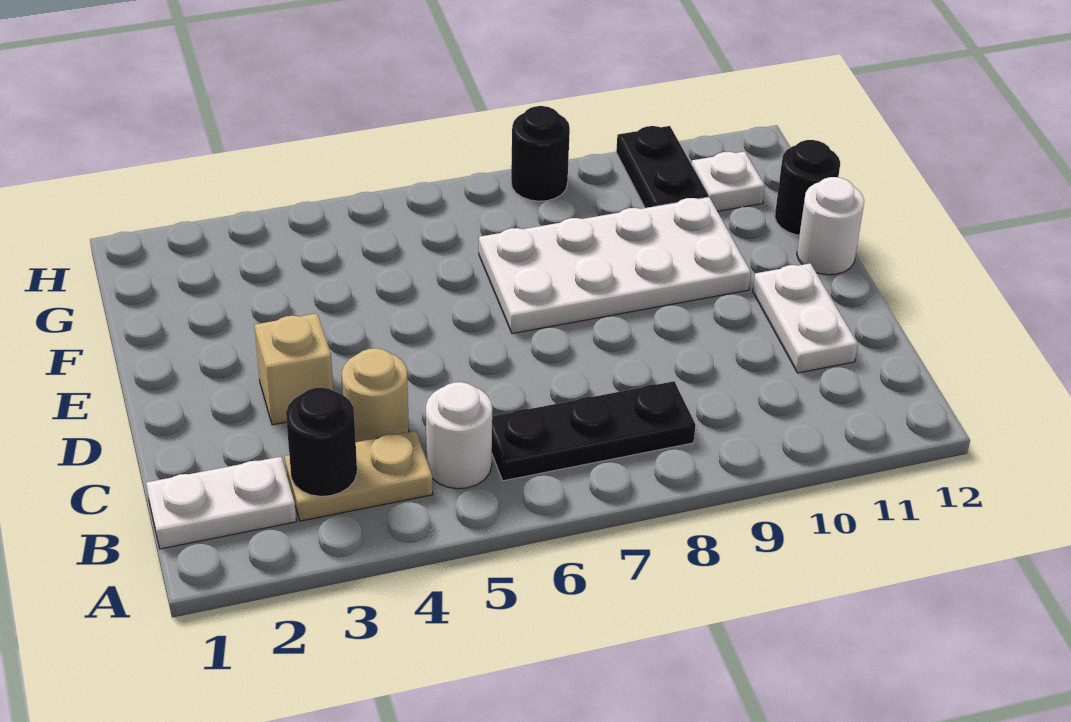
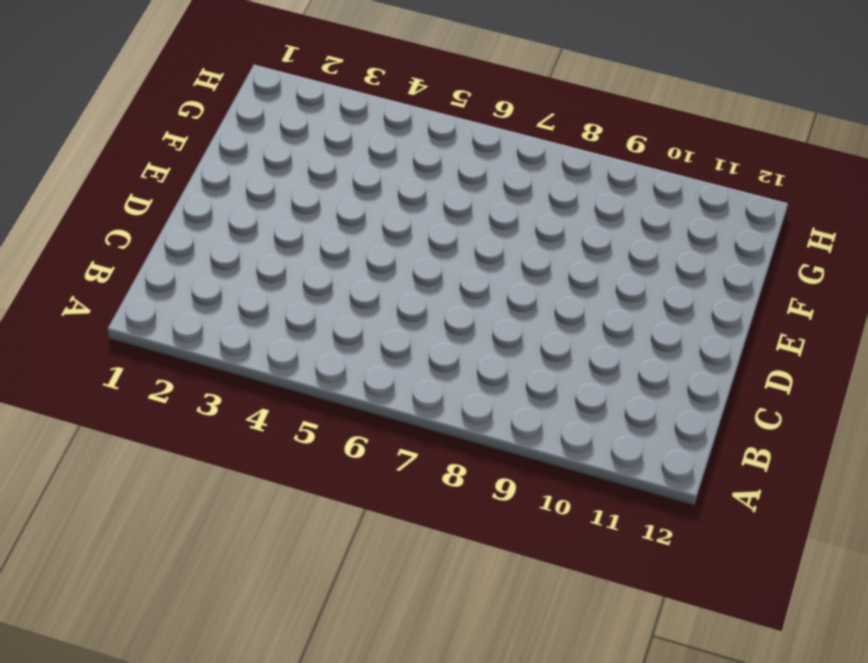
none -> white 1x2 plate [146,457,296,549]
none -> tan 1x2 plate [285,431,433,521]
none -> white 1x1 round brick [426,382,492,489]

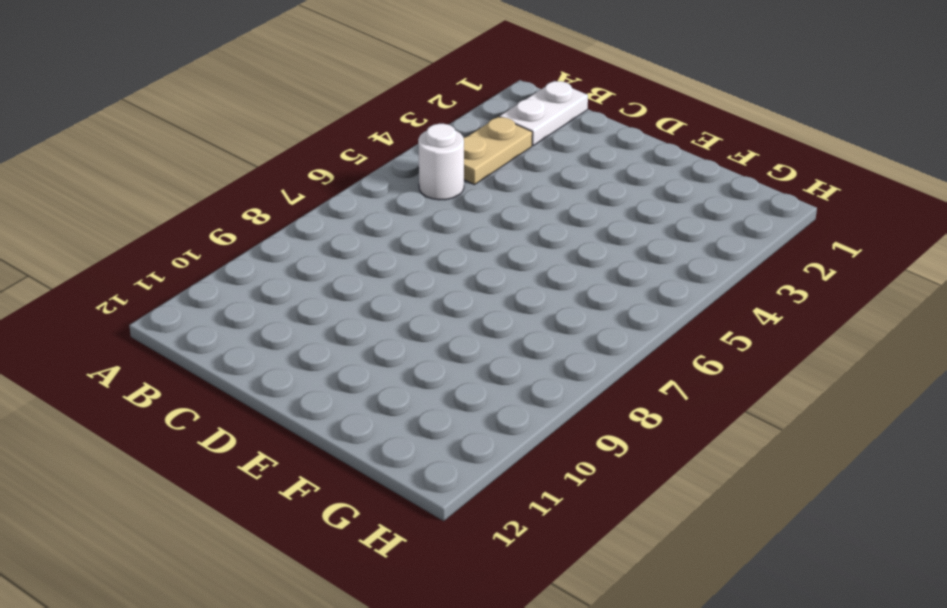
none -> black 1x3 plate [492,381,695,481]
none -> tan 1x1 round brick [342,348,409,442]
none -> white 1x2 plate [753,263,858,373]

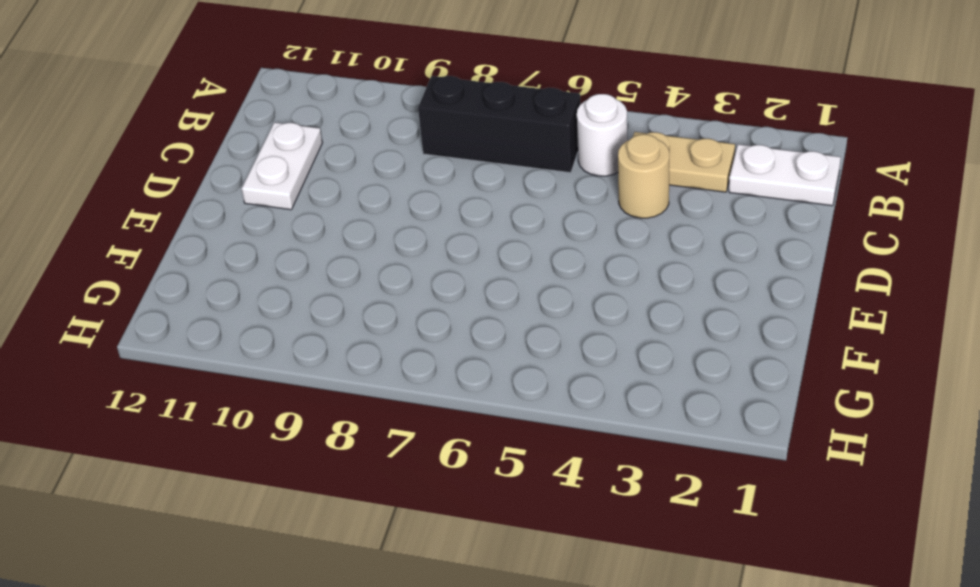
black 1x3 brick [418,76,580,173] -> black 1x3 plate [492,381,695,481]
none -> tan 1x1 brick [254,313,333,425]
none -> white 2x4 plate [479,197,751,334]
none -> white 1x1 round brick [797,177,864,275]

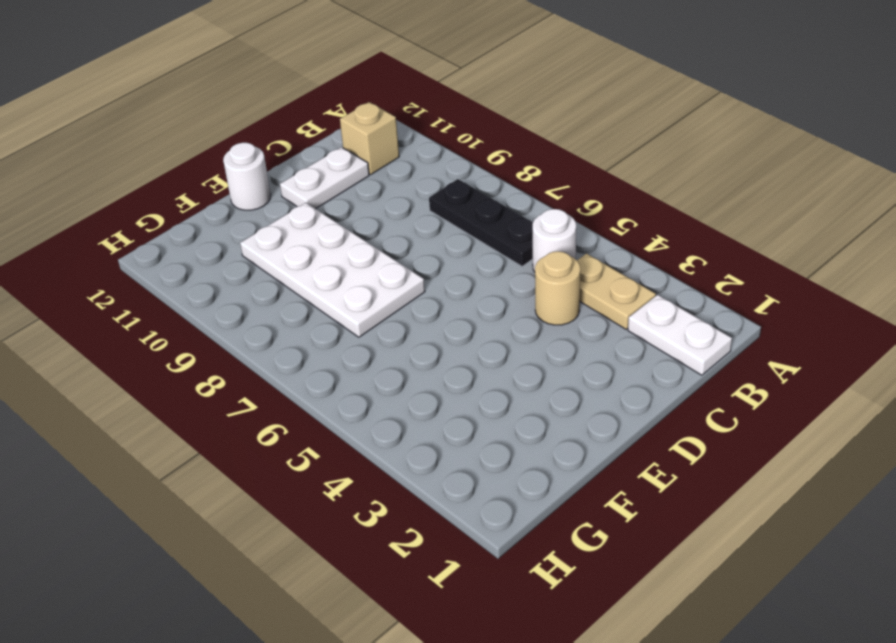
tan 1x1 brick [340,102,399,175] -> tan 1x1 brick moved to [254,313,333,425]
none -> black 1x1 round brick [775,140,840,235]
none -> black 1x2 plate [616,126,708,208]
none -> white 1x1 plate [692,151,765,211]

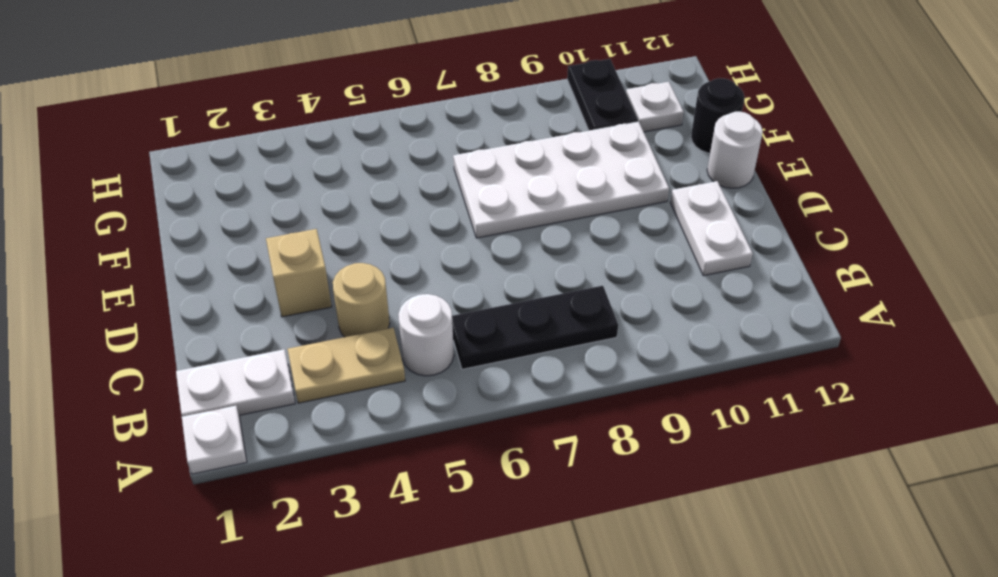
white 1x1 plate [182,406,247,474] -> none
none -> black 1x1 round brick [511,106,570,201]
none -> black 1x1 round brick [286,387,357,496]

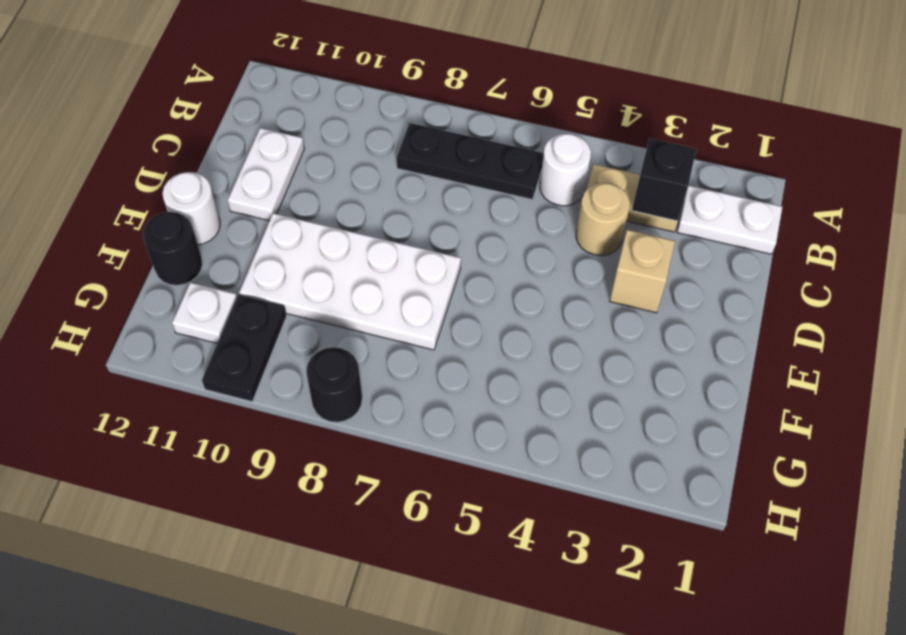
black 1x1 brick [632,138,696,221] -> black 1x1 round brick [286,387,357,496]

